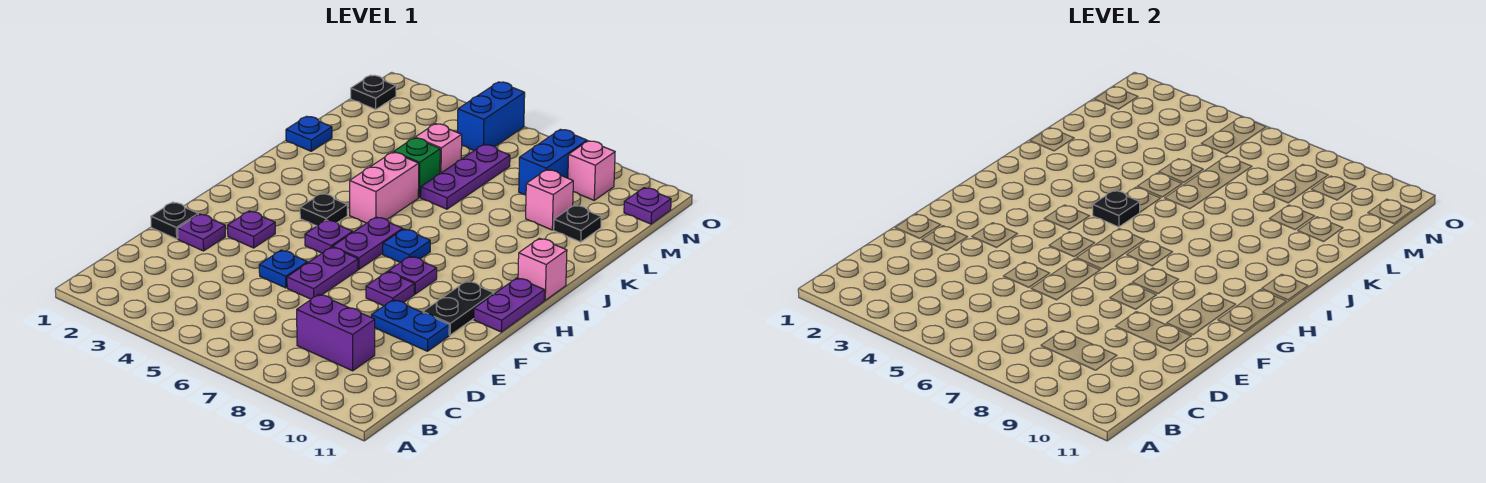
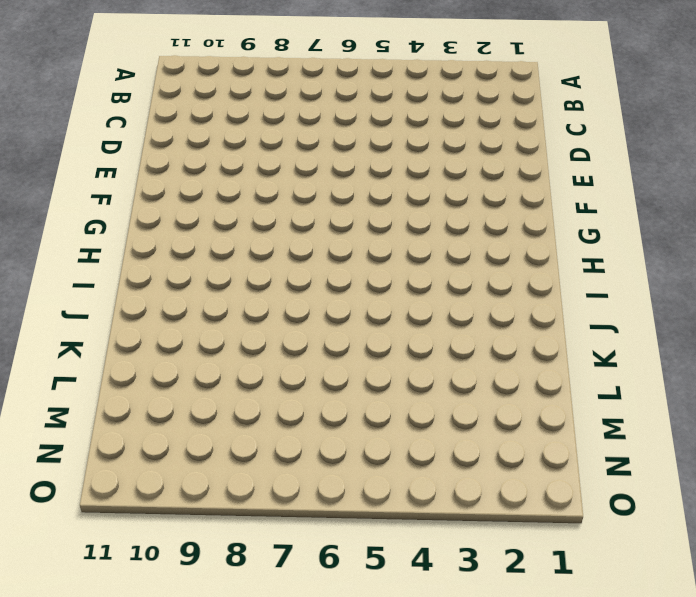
none -> purple 1x2 brick [297,294,375,371]
none -> black 1x1 plate [151,202,198,239]
none -> purple 1x1 plate [178,214,225,251]

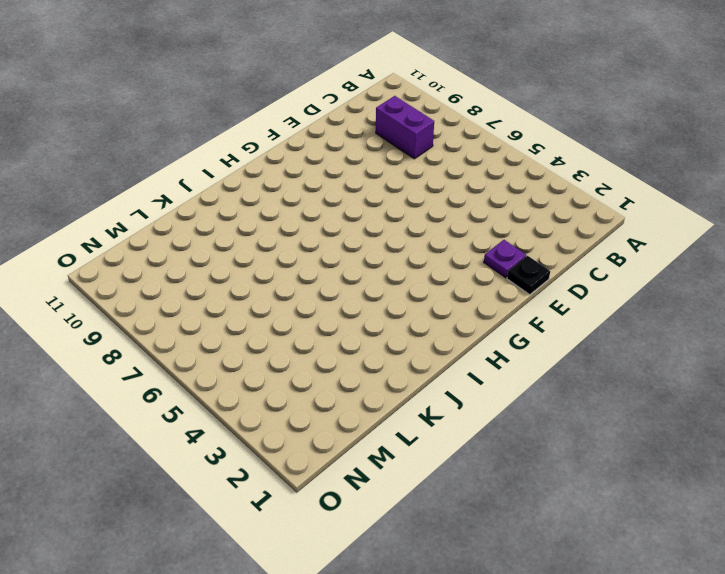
none -> blue 1x1 plate [259,250,308,288]
none -> purple 1x2 plate [287,247,358,299]
none -> blue 1x2 plate [372,300,449,351]

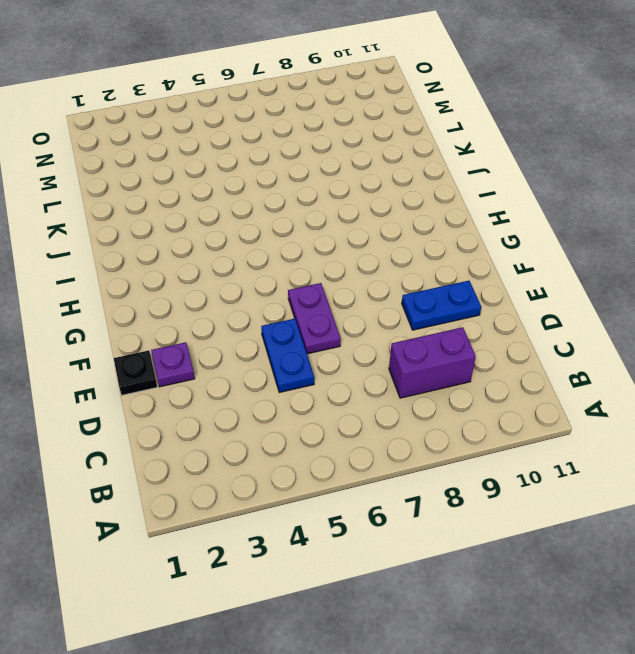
blue 1x2 plate [261,319,314,393] -> blue 1x1 plate [259,250,308,288]
none -> purple 1x1 plate [228,211,275,248]
none -> purple 1x1 plate [366,272,414,306]
none -> black 1x2 plate [423,281,494,335]

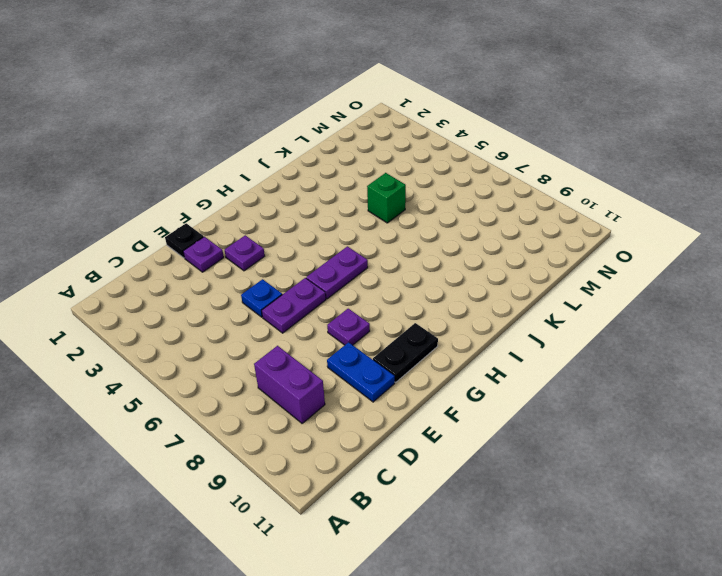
none -> purple 1x1 plate [305,220,353,253]
none -> purple 1x1 plate [388,256,437,294]
none -> purple 1x2 plate [474,278,545,332]

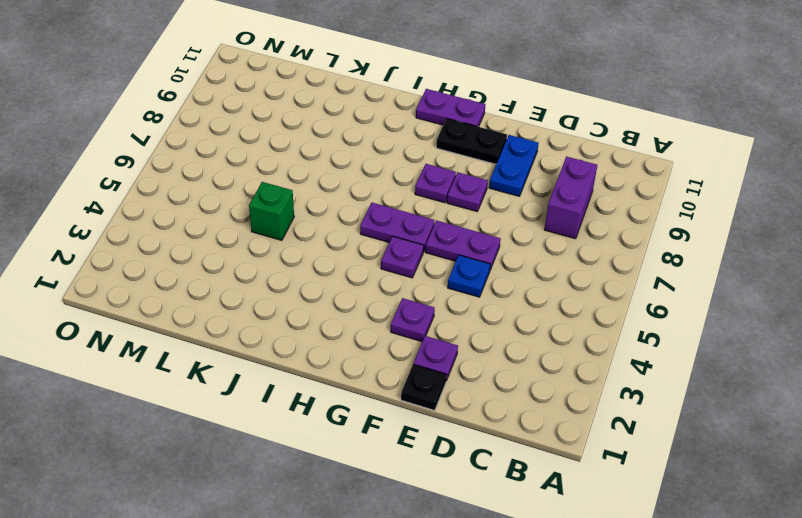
none -> black 1x1 plate [300,193,347,226]
none -> blue 1x1 plate [383,229,430,262]
none -> pink 1x2 brick [350,152,419,223]

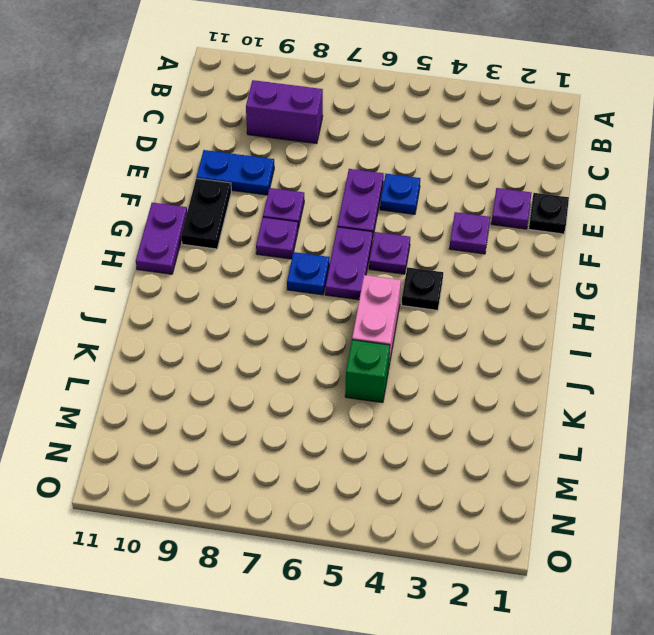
none -> pink 1x1 brick [518,238,567,300]
none -> blue 1x1 plate [286,116,332,151]
none -> purple 1x3 plate [421,144,510,209]

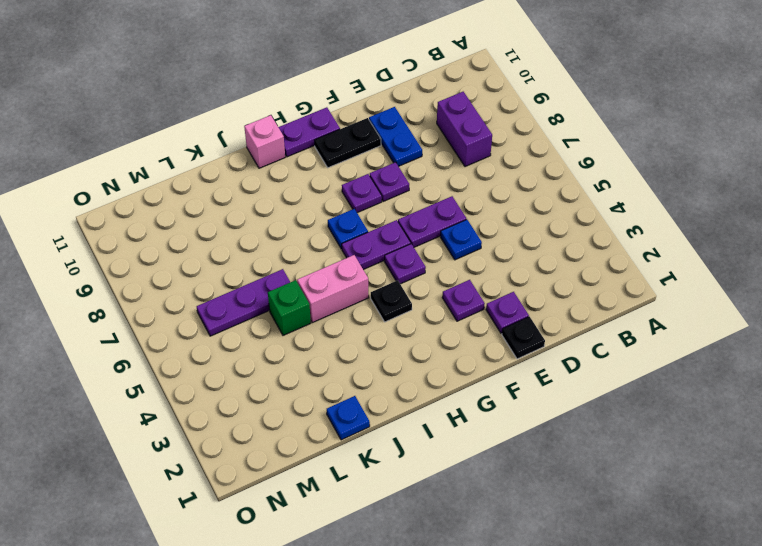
none -> pink 1x1 brick [415,124,462,173]
none -> pink 1x1 brick [526,170,573,230]
none -> black 1x1 plate [554,205,601,242]

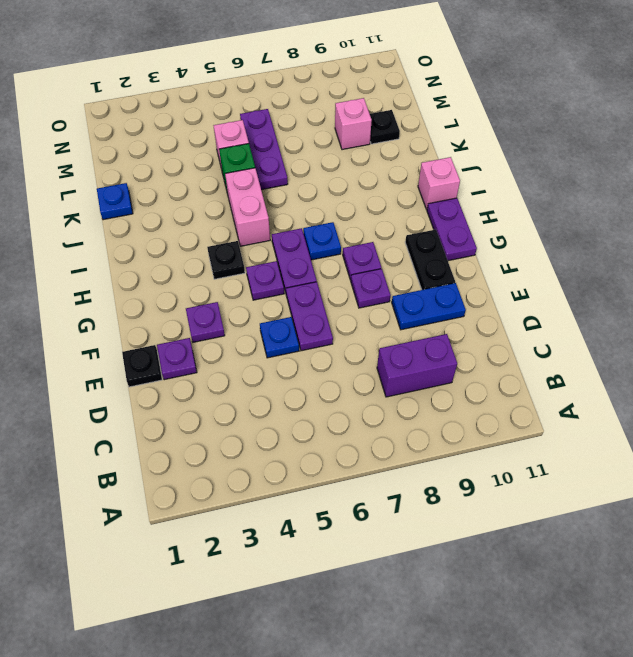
none -> blue 1x2 brick [519,129,587,195]
none -> black 1x1 plate [351,75,396,109]
none -> blue 1x2 brick [458,82,525,151]

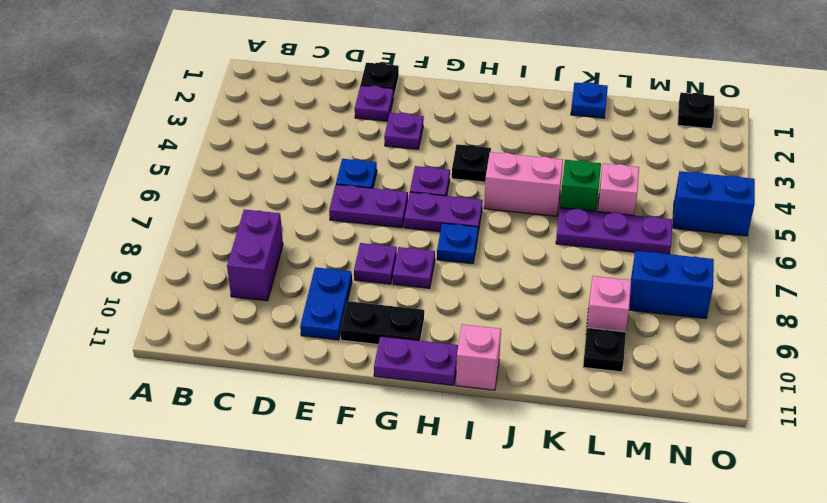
none -> pink 1x1 brick [568,141,615,200]
none -> purple 1x1 plate [624,188,671,224]
none -> black 1x1 plate [1093,190,1140,227]

